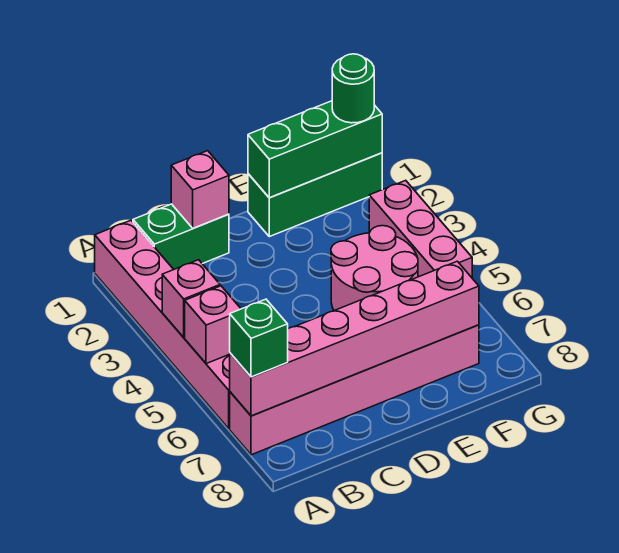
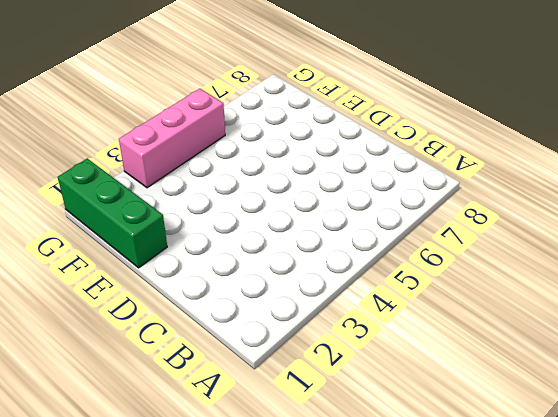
none -> pink 1x6 brick [95,220,230,428]
none -> pink 1x6 brick [230,325,479,455]
none -> green 1x2 brick [133,204,229,269]

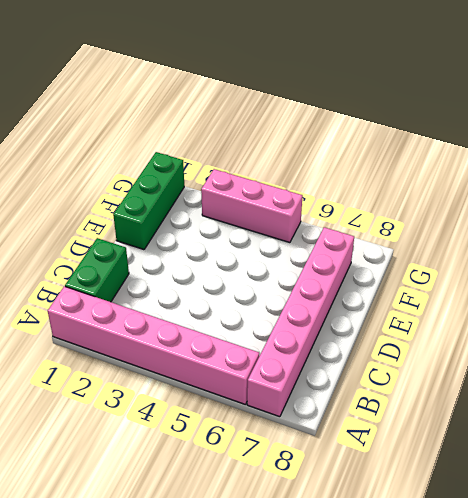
none -> pink 2x2 round brick [331,226,418,311]
none -> pink 1x1 brick [162,260,220,337]
none -> pink 1x1 brick [185,286,241,364]

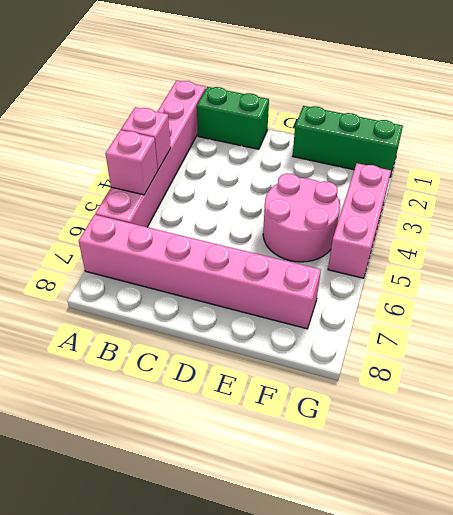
none -> pink 1x6 brick [230,261,479,416]
none -> pink 1x1 brick [171,151,229,228]
none -> green 1x3 brick [248,101,382,198]

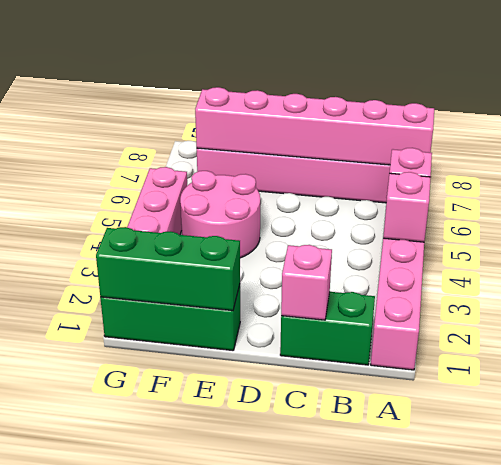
none -> green 1x1 brick [230,299,288,377]
none -> green 1x1 round brick [332,54,374,123]

